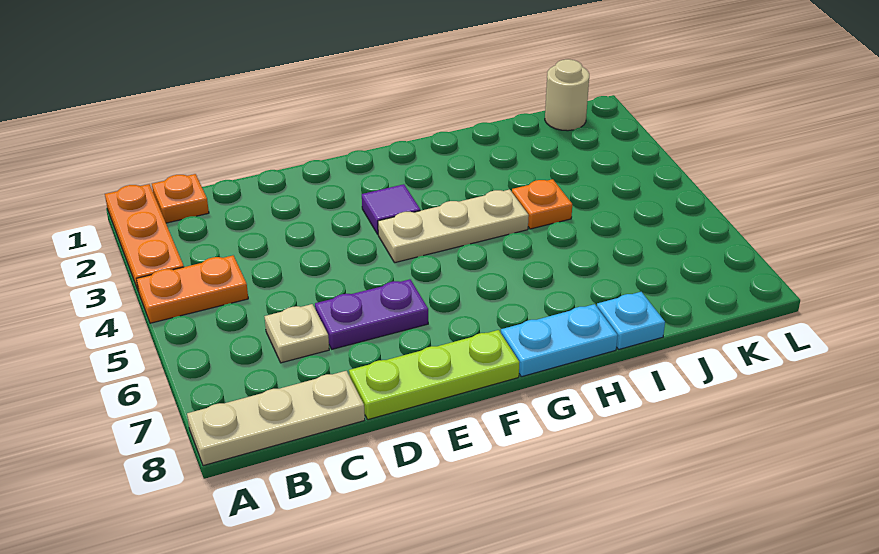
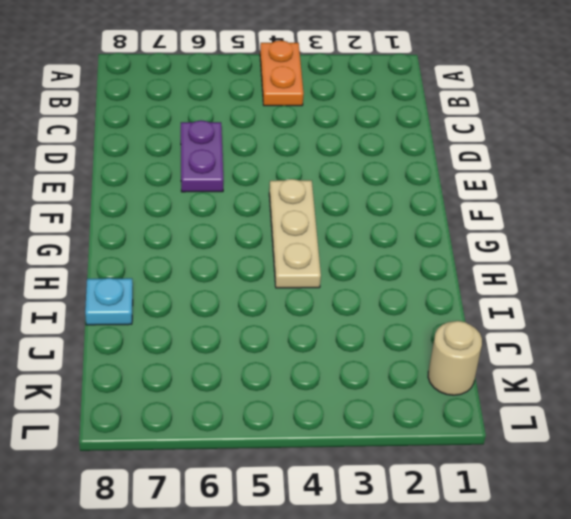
none -> orange 1x3 plate [105,184,184,292]
none -> tan 1x3 plate [187,371,365,466]
none -> orange 1x1 plate [152,174,209,223]

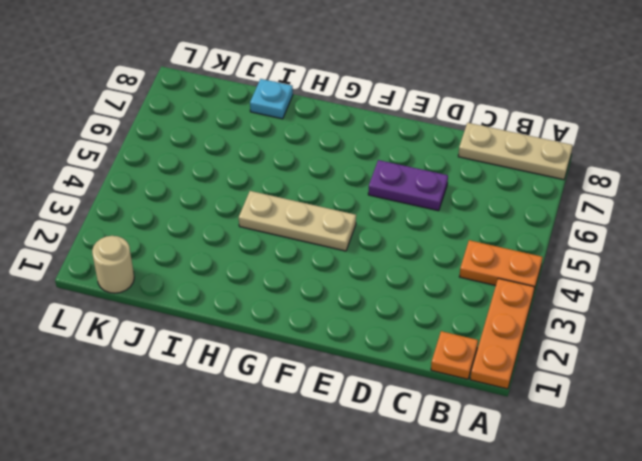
none -> tan 1x1 plate [265,304,329,363]
none -> lime 1x3 plate [349,330,520,420]
none -> purple 1x1 tile [362,184,420,234]

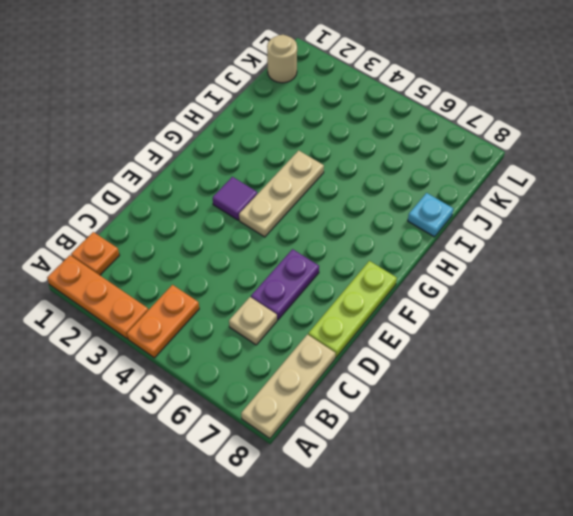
none -> cyan 1x2 plate [501,304,618,377]
none -> orange 1x1 plate [512,179,572,229]

